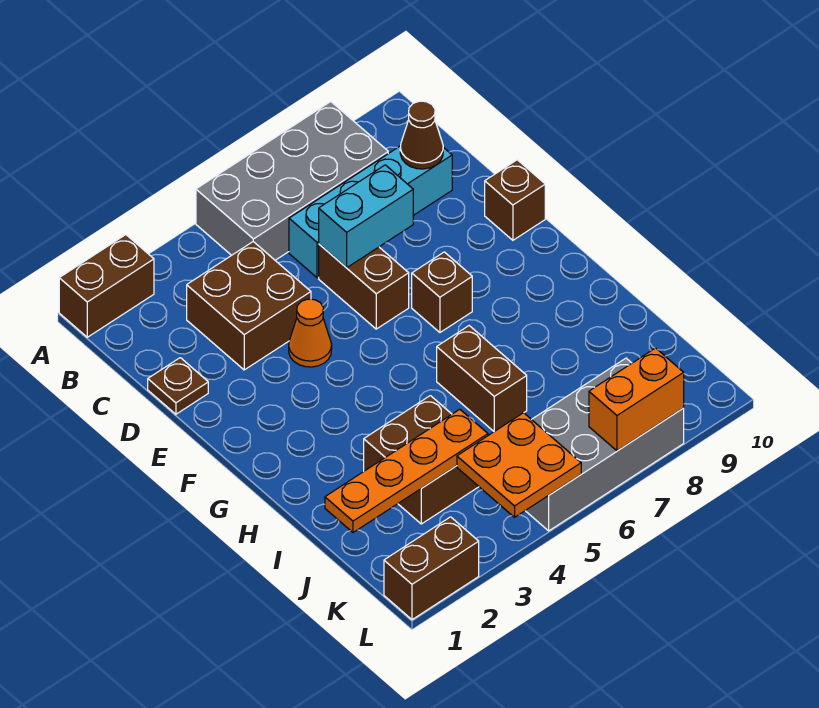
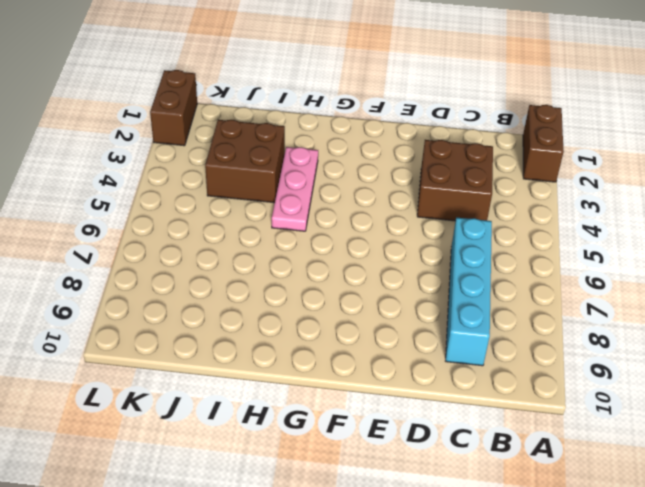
pink 1x3 plate [272,147,318,231] -> none
none -> grey 2x4 brick [196,102,388,260]
none -> brown 1x1 plate [148,358,208,414]
none -> brown 1x2 brick [319,244,409,329]

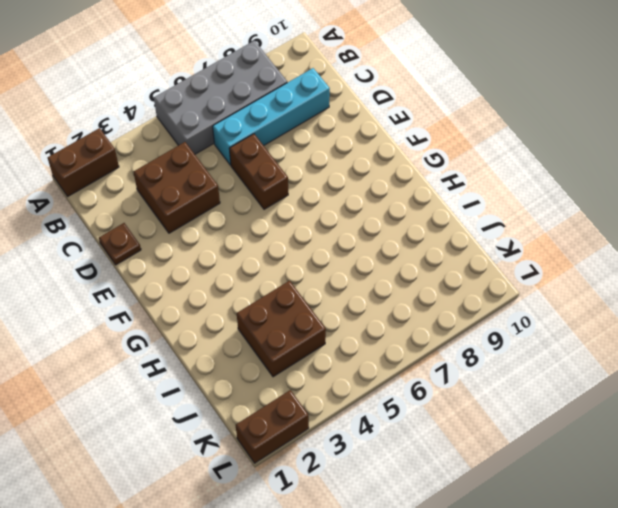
none -> orange 1x1 cone [289,299,332,367]
none -> brown 1x1 brick [485,160,545,240]
none -> brown 1x1 brick [412,252,472,332]

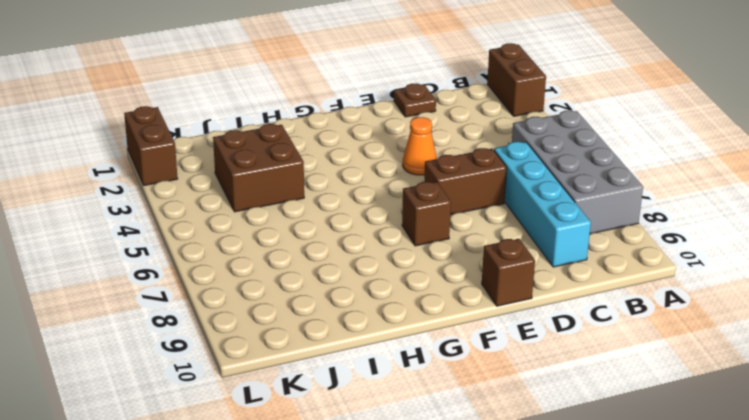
none -> brown 2x2 brick [187,242,311,370]
none -> brown 1x2 brick [437,326,527,431]
none -> grey 2x4 brick [525,358,684,531]

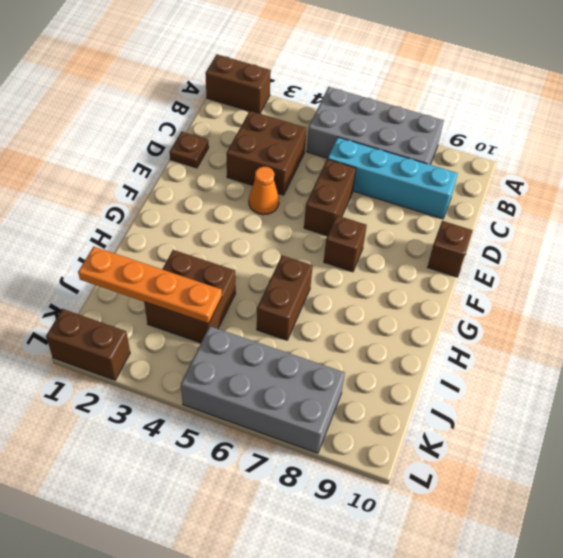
none -> brown 1x1 cone [400,101,443,169]
none -> cyan 1x2 brick [319,165,413,268]
none -> orange 2x2 plate [457,413,581,517]

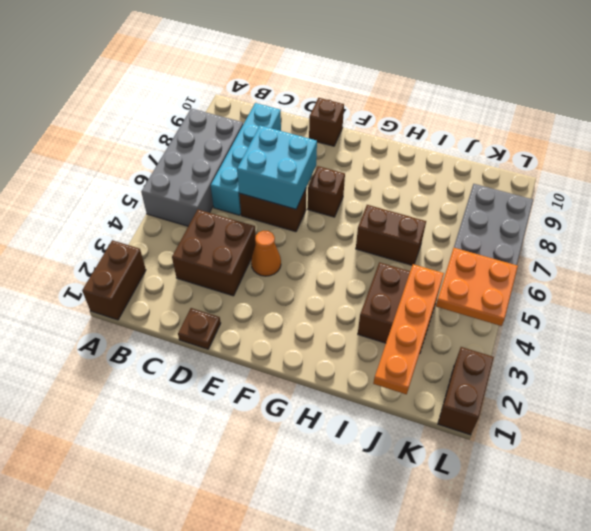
cyan 2x2 brick [237,126,317,209] -> cyan 1x2 brick [319,165,413,268]
none -> brown 1x1 cone [400,101,443,169]
none -> orange 1x2 brick [589,348,684,451]

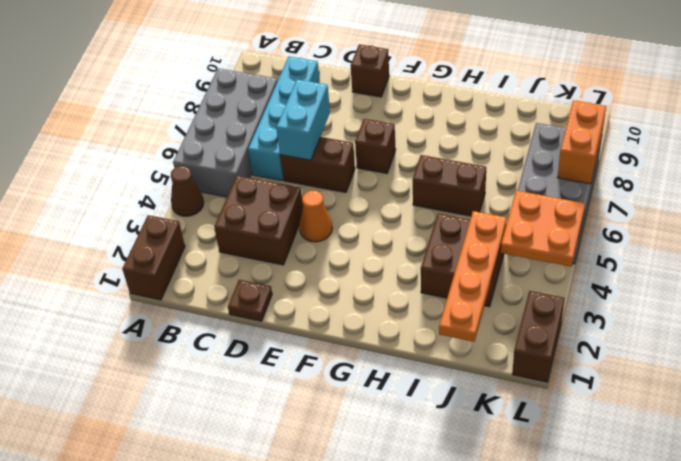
brown 1x1 cone [171,166,204,216] -> brown 1x1 cone moved to [400,101,443,169]

